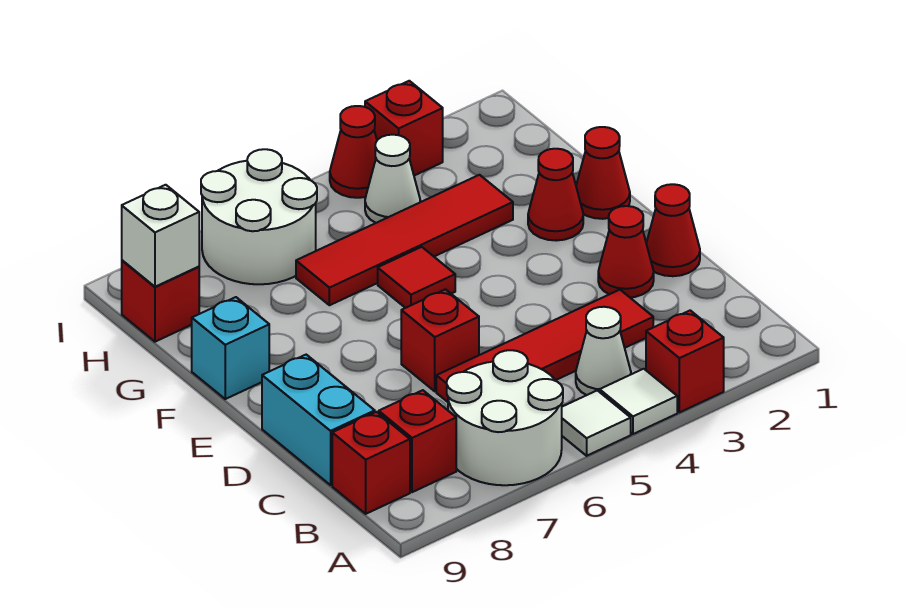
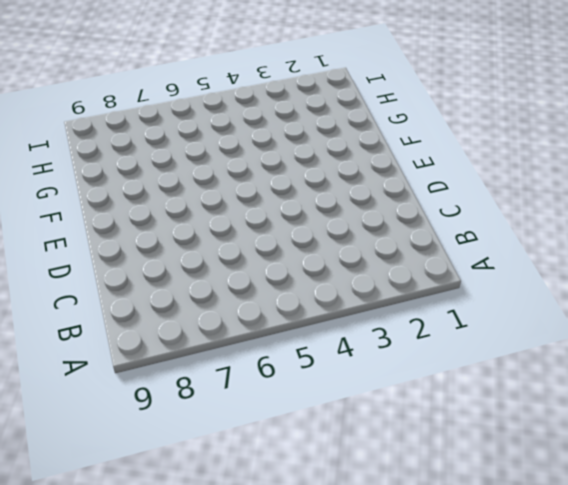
none -> red 1x1 brick [646,310,724,412]
none -> white 1x1 tile [600,369,677,434]
none -> white 1x1 tile [562,390,631,456]

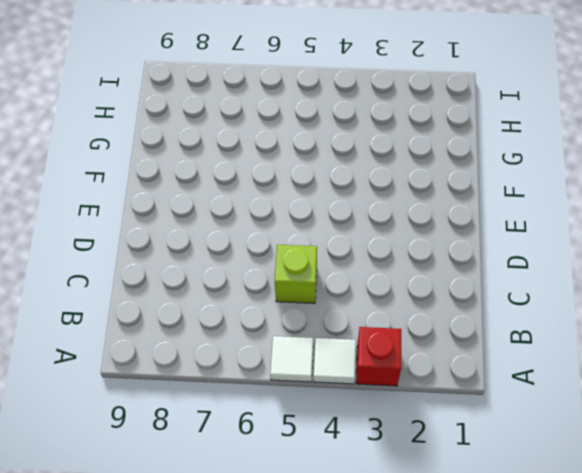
lime 1x1 brick [275,245,317,303] -> red 1x4 tile [436,290,653,402]
none -> white 2x2 round brick [447,350,563,485]
none -> white 1x1 cone [576,307,631,395]
none -> red 1x1 brick [379,390,456,492]

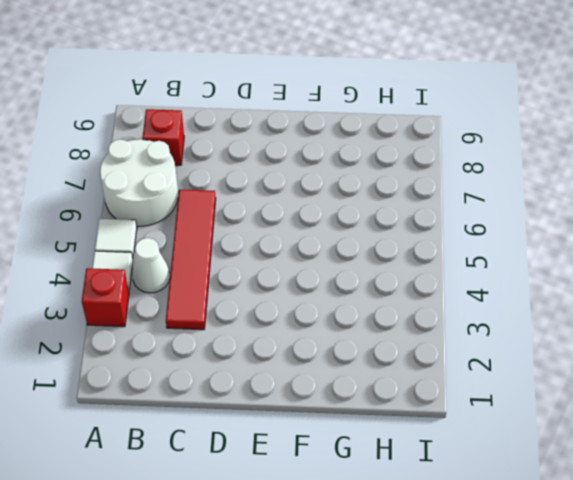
none -> red 1x1 brick [332,412,410,514]
none -> cyan 1x2 brick [262,355,375,485]
none -> red 1x1 cone [646,184,700,276]

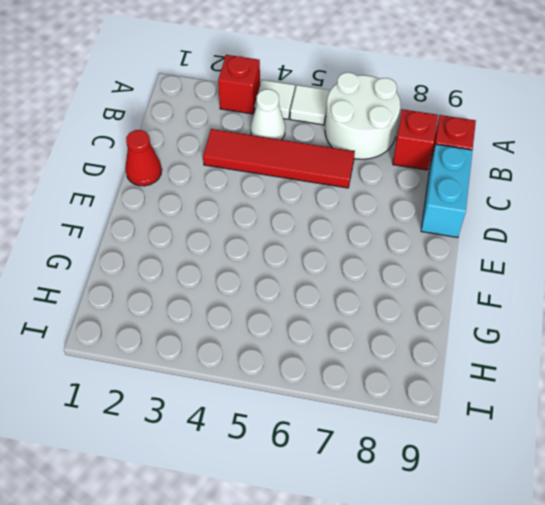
none -> red 1x1 cone [598,206,654,298]
none -> red 1x1 brick [401,289,479,391]
none -> red 1x1 cone [576,127,630,219]

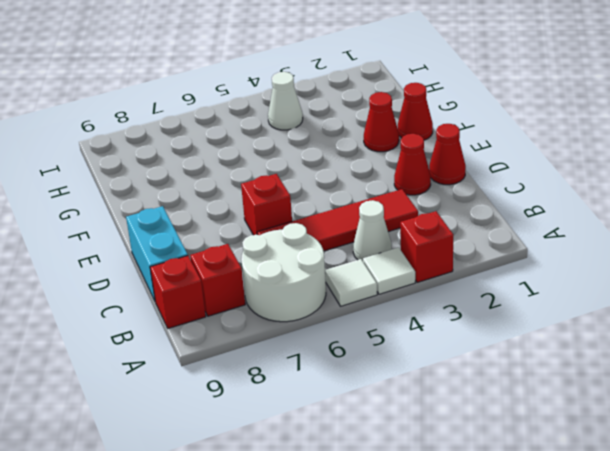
none -> red 1x1 tile [378,247,455,308]
none -> cyan 1x1 brick [192,297,269,399]
none -> red 1x4 tile [296,175,513,305]

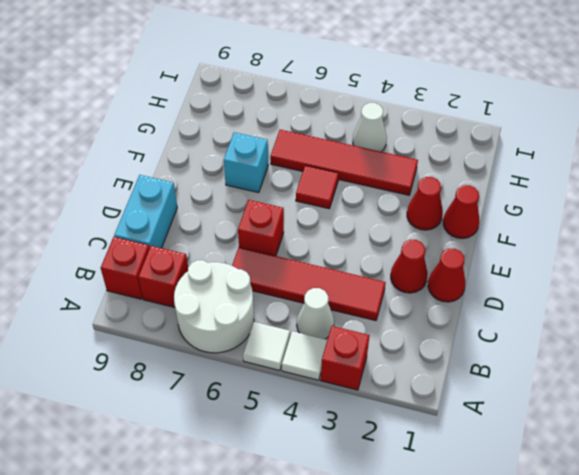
cyan 1x1 brick [224,132,268,193] -> cyan 1x1 brick moved to [192,297,269,399]
none -> white 2x2 round brick [201,149,317,284]
none -> red 1x1 brick [122,260,199,342]
none -> red 1x1 brick [365,81,443,176]

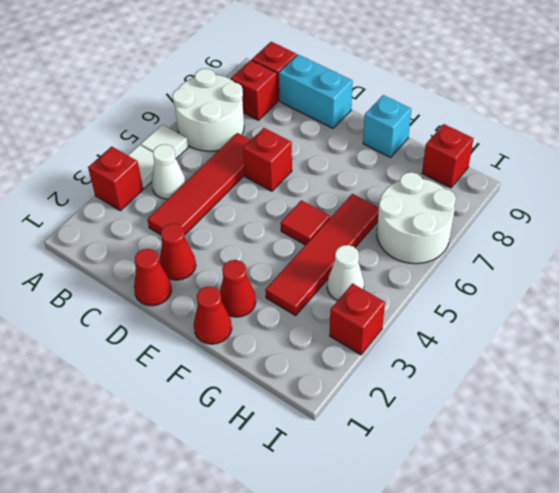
none -> red 1x1 cone [330,106,377,198]
none -> white 1x1 brick [122,185,199,287]

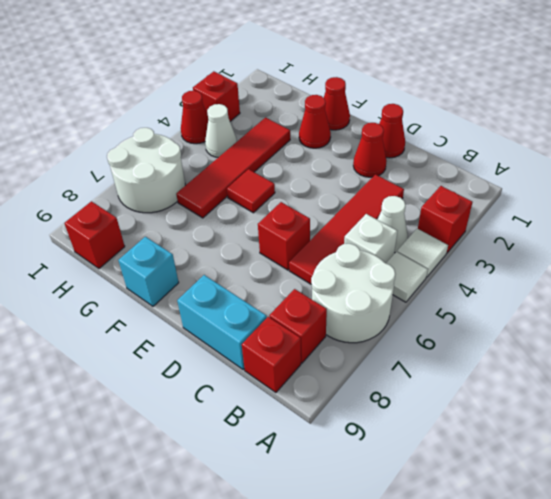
white 1x1 brick [344,214,397,263] -> white 1x1 brick moved to [122,185,199,287]

